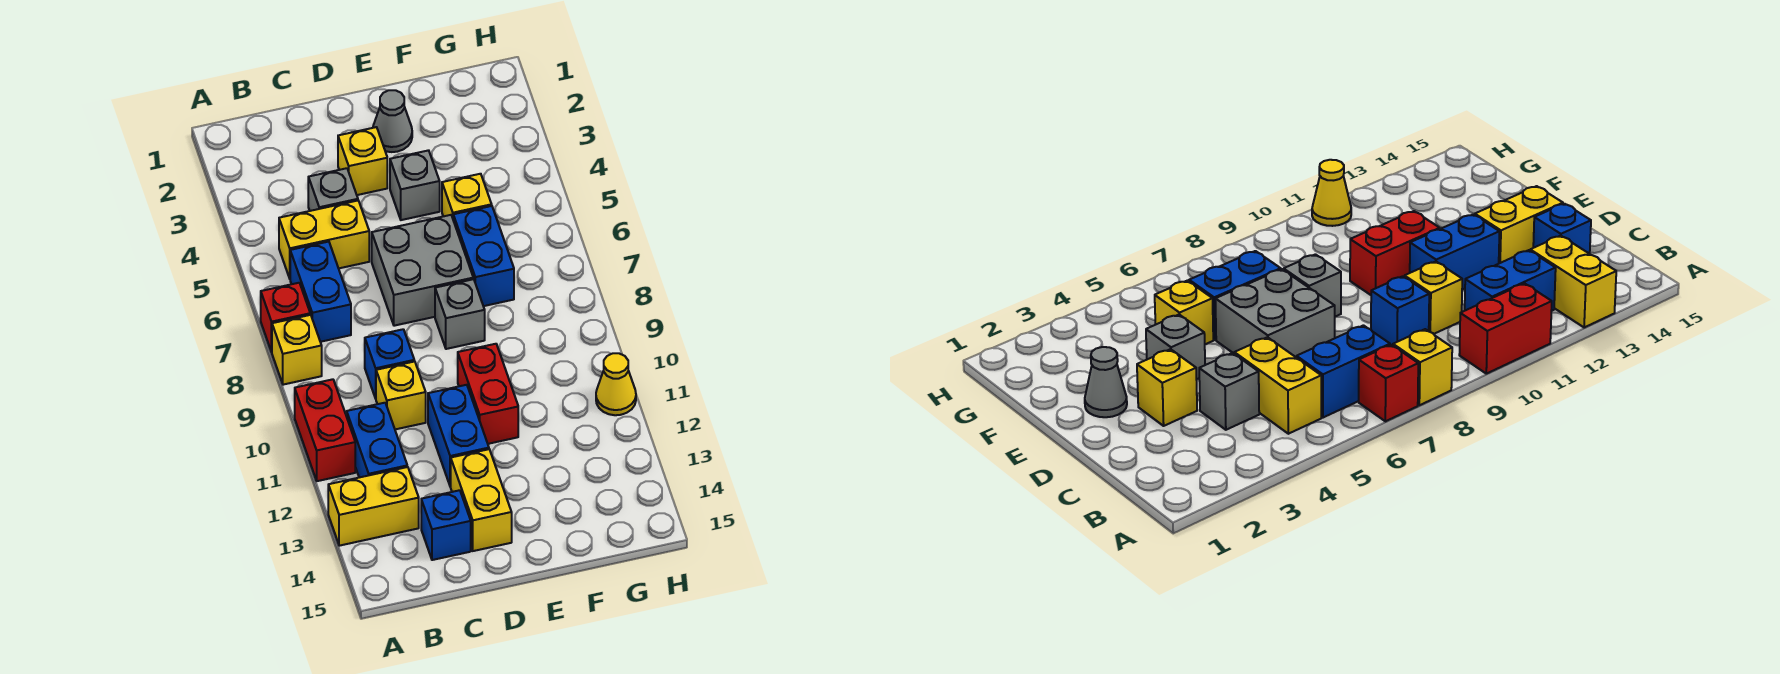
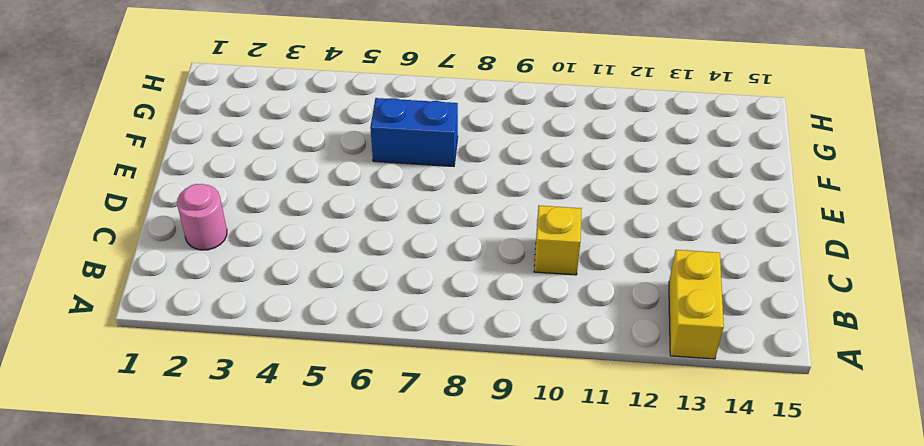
pink 1x1 round brick [177,184,227,250] -> none
none -> red 1x1 brick [261,283,310,352]
none -> yellow 1x1 brick [272,315,322,385]
none -> red 1x2 brick [295,379,355,481]

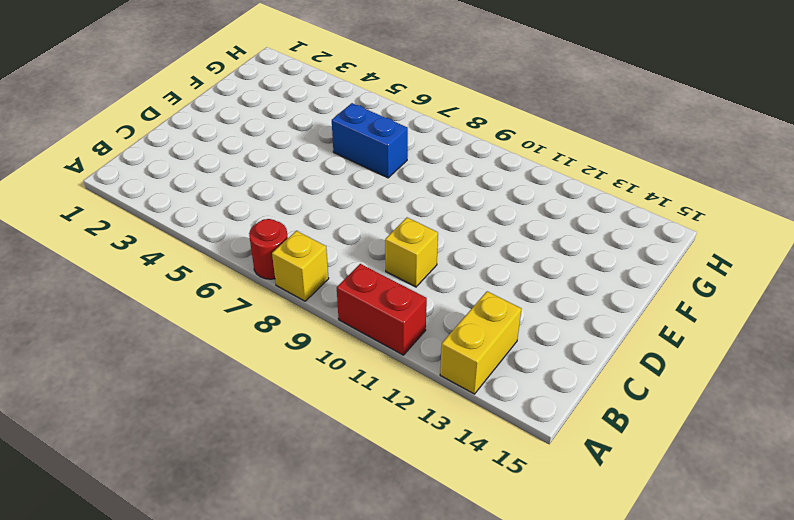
red 1x1 round brick [249,219,288,279] -> red 1x1 brick [261,283,310,352]
none -> yellow 1x2 brick [279,201,369,278]
none -> blue 1x2 brick [290,242,351,342]
none -> blue 1x2 brick [347,403,407,478]

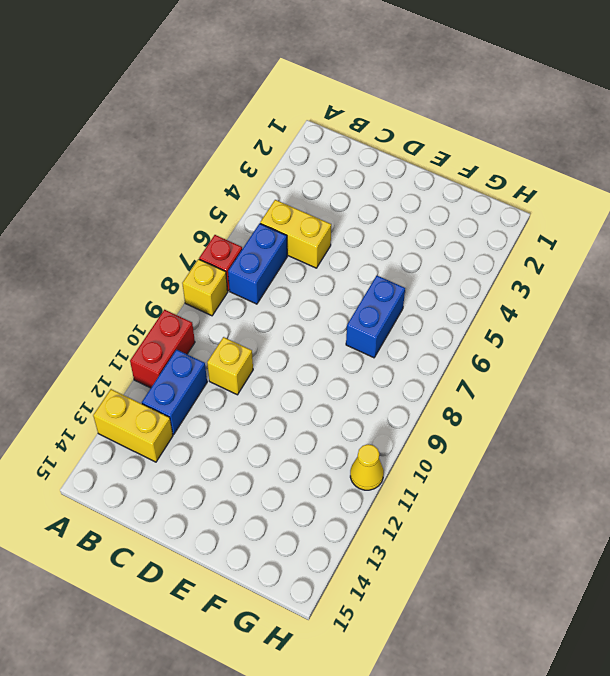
none -> grey 1x1 brick [308,168,358,211]
none -> blue 1x1 brick [365,329,414,399]
none -> blue 1x1 brick [421,490,471,560]

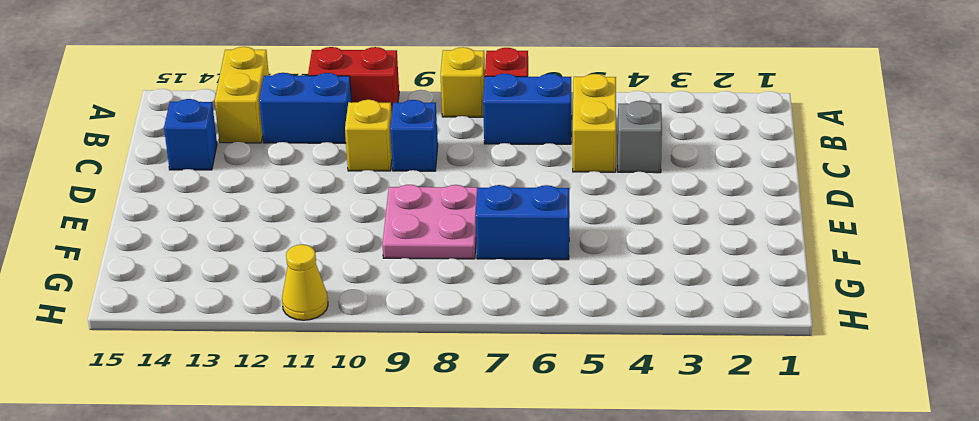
pink 2x2 plate [382,185,477,259] -> grey 1x1 brick [435,279,485,349]
none -> yellow 1x1 brick [338,127,387,195]
none -> grey 2x2 brick [372,215,473,326]
none -> blue 1x2 brick [428,385,489,487]

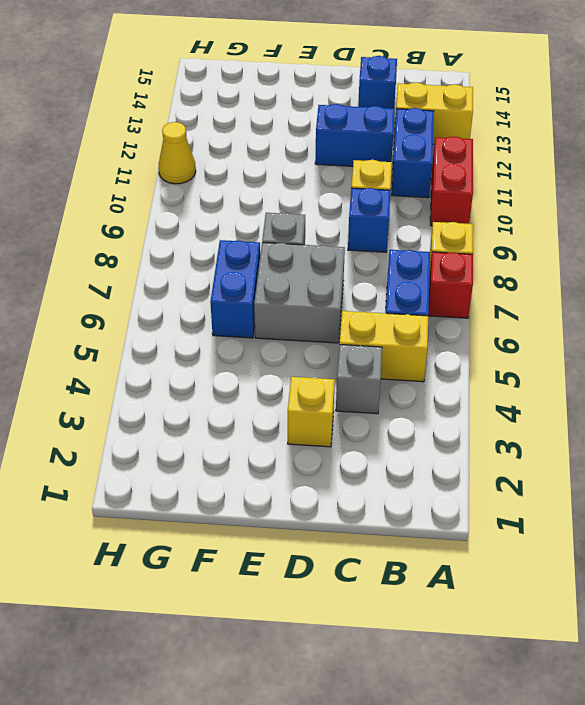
blue 1x2 brick [315,104,395,166] -> blue 1x2 brick turned to [428,385,489,487]
none -> yellow 1x2 brick [451,449,512,551]
none -> grey 1x1 cone [373,90,412,152]
none -> grey 1x1 brick [390,150,440,220]

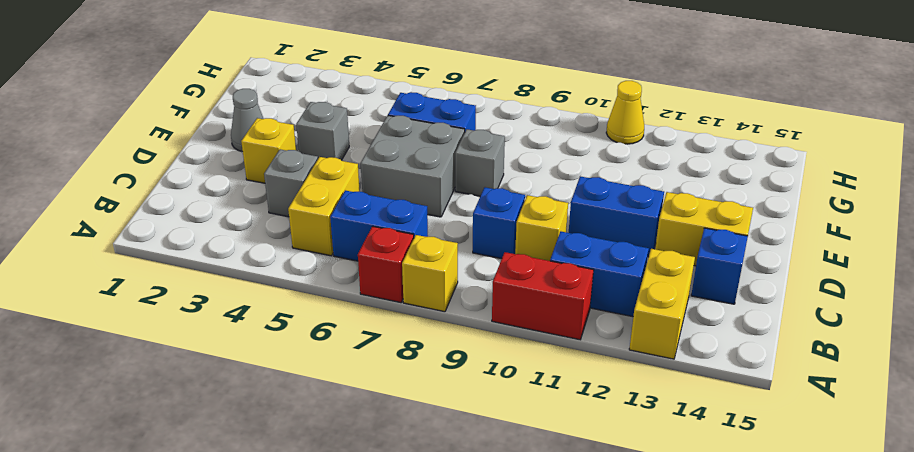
none -> red 1x2 brick [458,344,518,444]
none -> yellow 1x1 brick [442,174,492,218]

